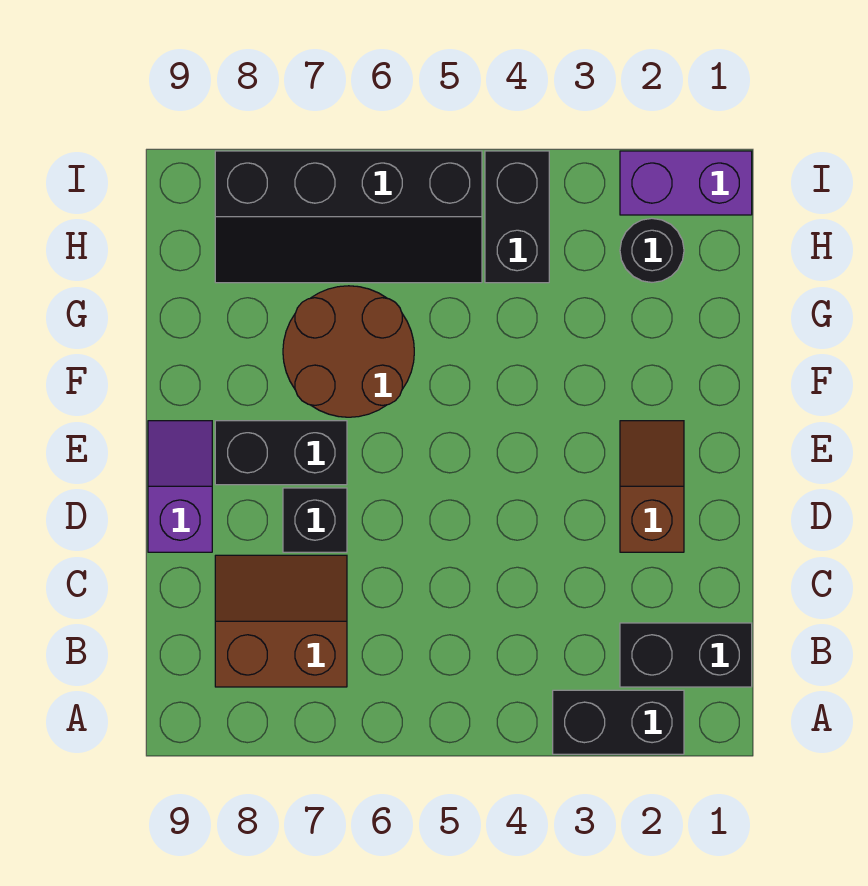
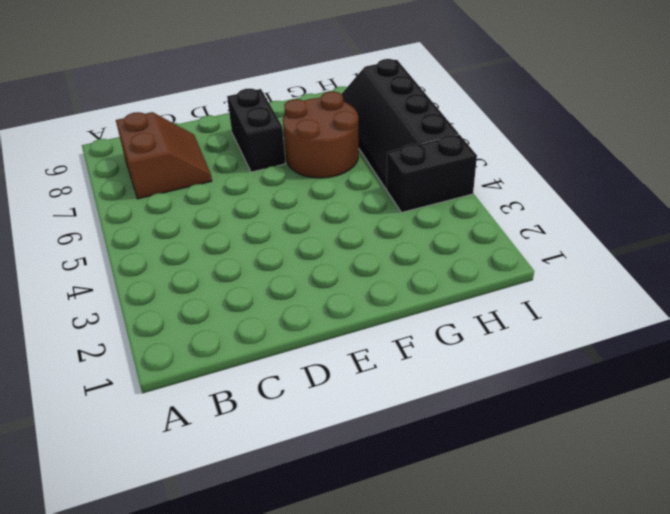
none -> black 1x2 brick [553,690,684,754]
none -> black 1x2 brick [620,623,752,687]
none -> brown 1x2 slope [620,421,684,552]

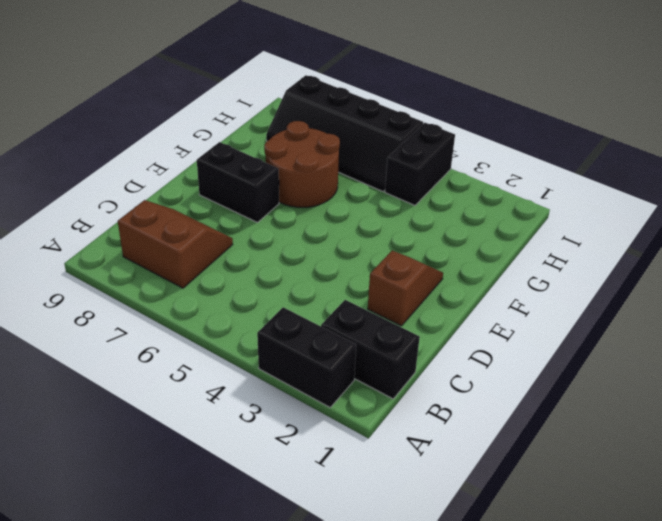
none -> black 1x1 brick [283,488,347,552]
none -> purple 1x2 slope [148,421,212,552]
none -> black 1x1 round brick [620,218,684,282]

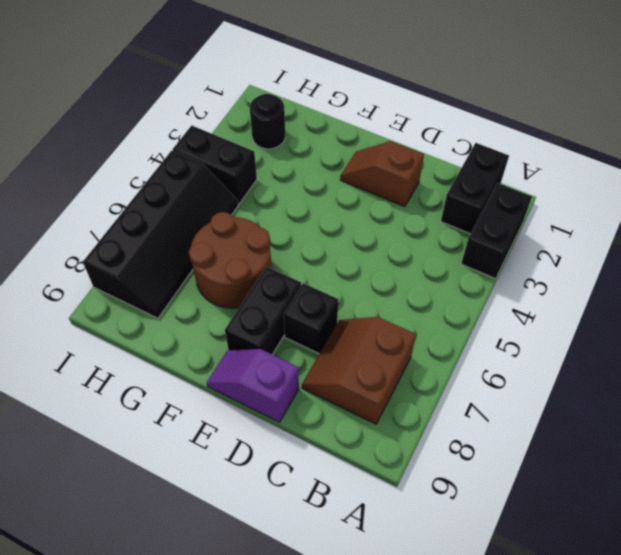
none -> purple 1x2 brick [620,151,752,215]

